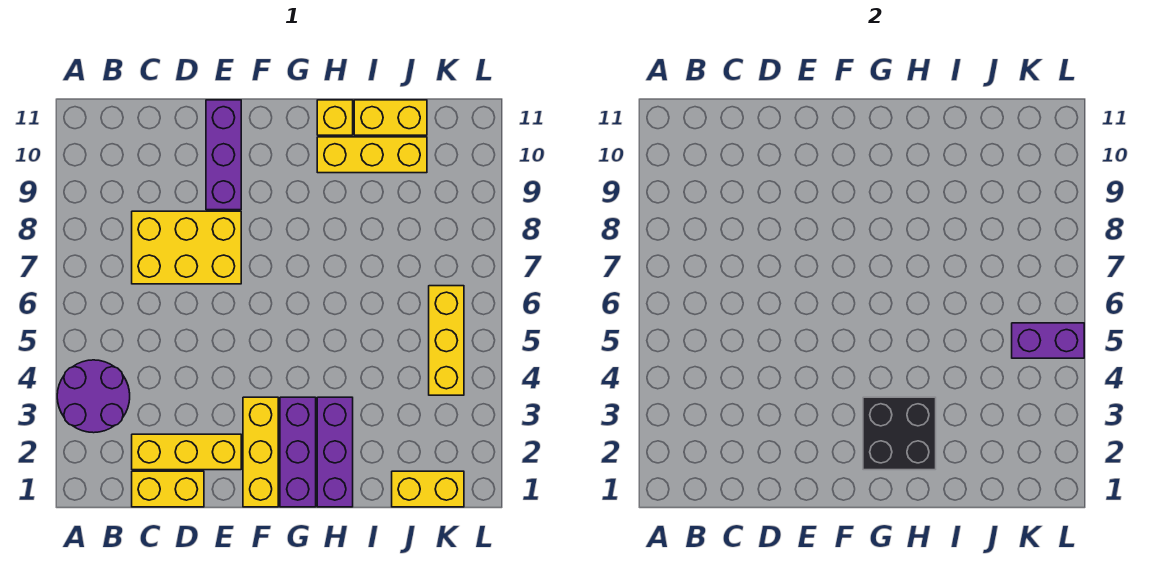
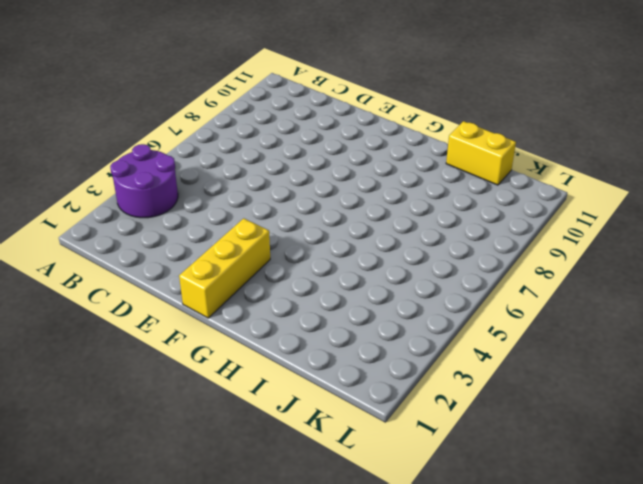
none -> yellow 1x2 brick [132,471,204,507]
none -> yellow 1x3 brick [132,434,241,470]
none -> yellow 2x3 brick [132,211,241,284]

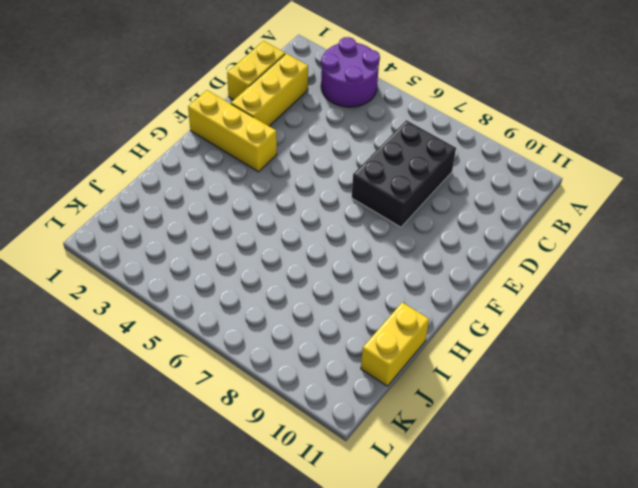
black 2x3 brick [352,120,456,227] -> yellow 2x3 brick [132,211,241,284]
none -> purple 1x3 brick [206,100,241,210]
none -> purple 1x3 brick [280,397,316,507]
none -> purple 1x3 brick [317,397,353,507]

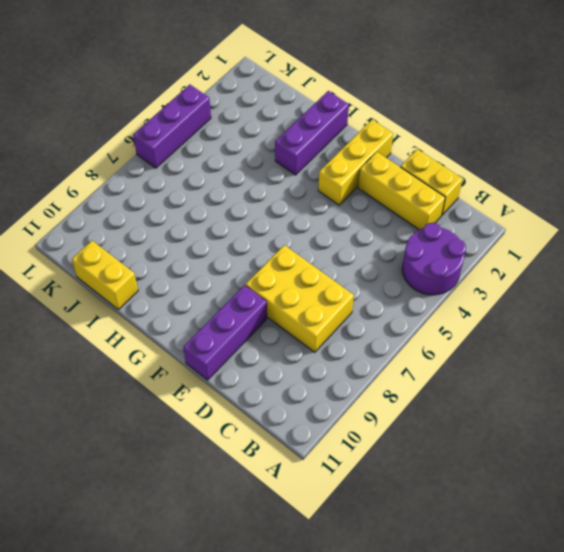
purple 1x3 brick [133,85,211,168] -> purple 1x3 brick moved to [280,397,316,507]
none -> yellow 1x3 brick [317,137,427,173]
none -> yellow 1x1 brick [317,100,353,135]
none -> yellow 1x2 brick [392,471,464,507]

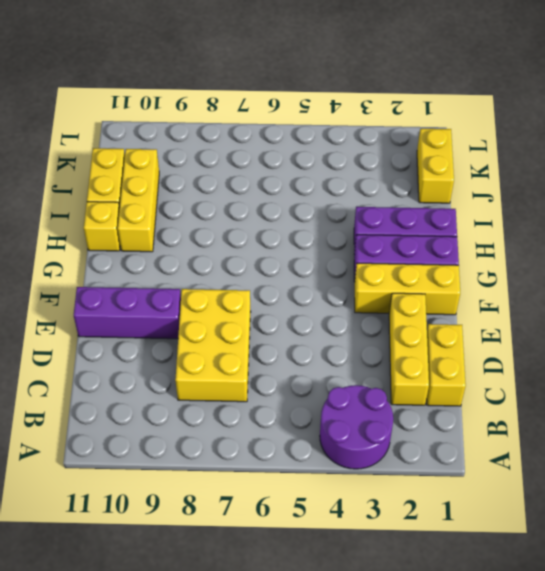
none -> yellow 1x3 brick [429,286,464,395]
none -> black 2x2 brick [863,397,936,470]
none -> purple 1x2 brick [1012,323,1084,358]

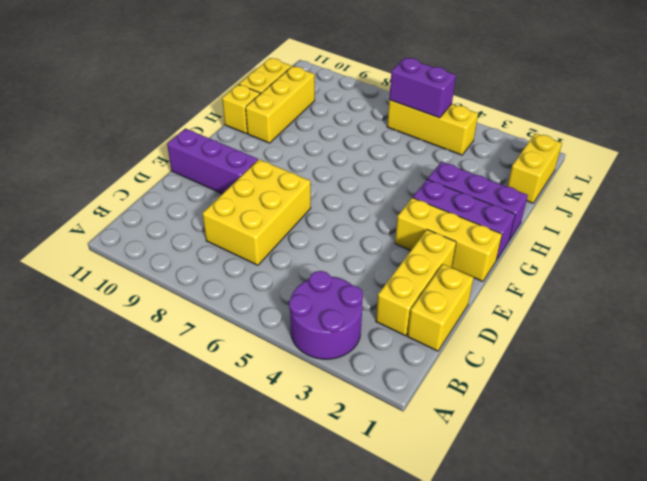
purple 1x2 brick [389,58,456,118] -> purple 1x2 brick turned to [1012,323,1084,358]
none -> black 2x2 brick [863,397,936,470]

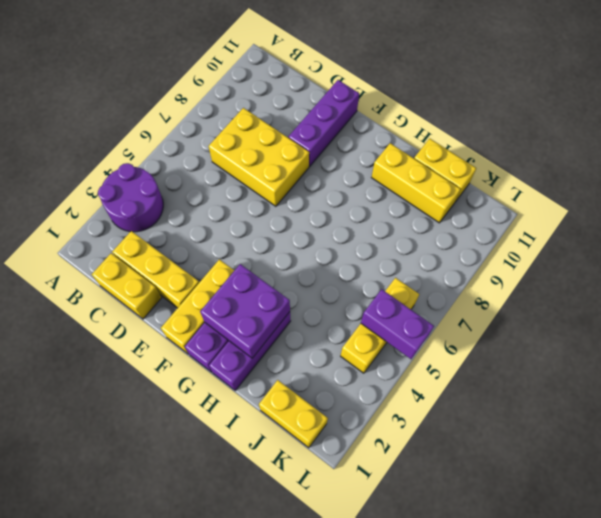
purple 2x2 brick [200,264,290,358] -> black 2x2 brick [863,397,936,470]
none -> yellow 1x1 brick [317,100,353,135]

